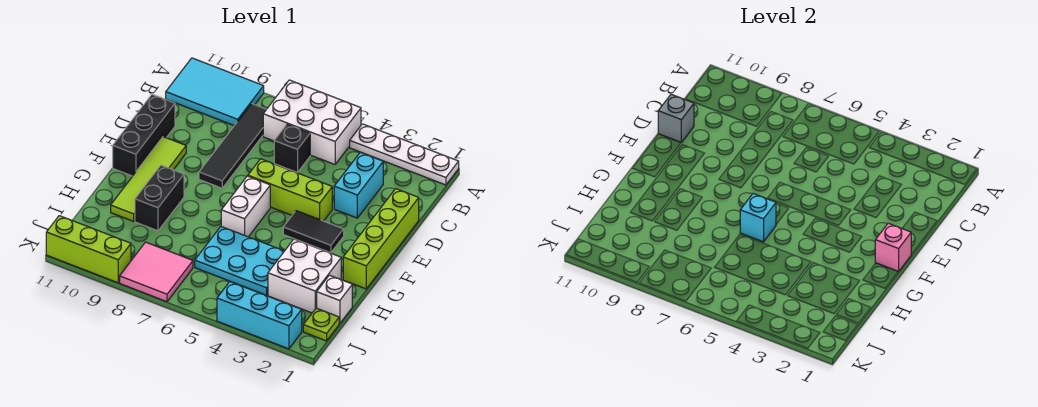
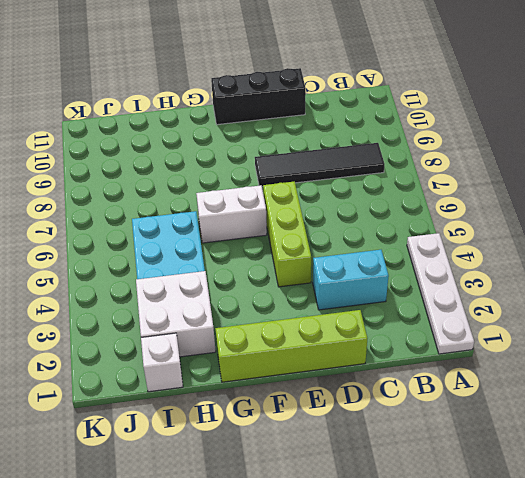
none -> white 2x3 brick [263,80,361,164]
none -> cyan 2x3 tile [166,58,264,126]
none -> black 1x1 brick [274,124,310,173]

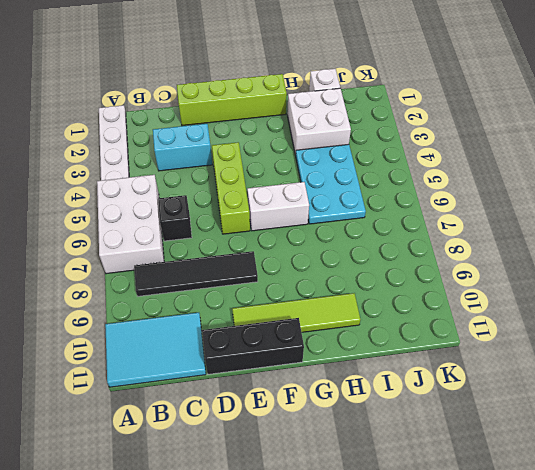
cyan 2x3 tile [105,313,206,387] -> cyan 2x3 tile turned to [166,58,264,126]
none -> black 1x2 tile [283,211,344,253]
none -> black 1x2 brick [135,165,184,231]
none -> lime 1x1 plate [303,308,339,341]

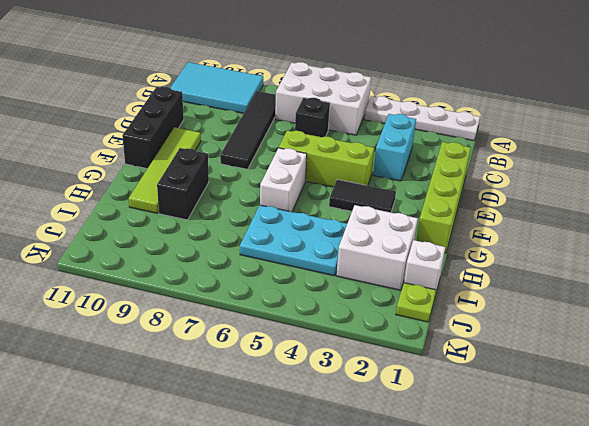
none -> pink 2x2 tile [120,242,193,302]
none -> cyan 1x3 brick [217,282,302,349]
none -> lime 1x3 brick [46,216,131,283]

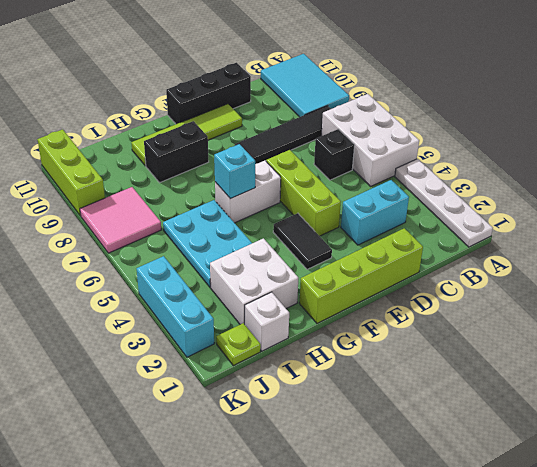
none -> grey 1x1 brick [658,94,694,142]
none -> pink 1x1 brick [875,223,911,272]

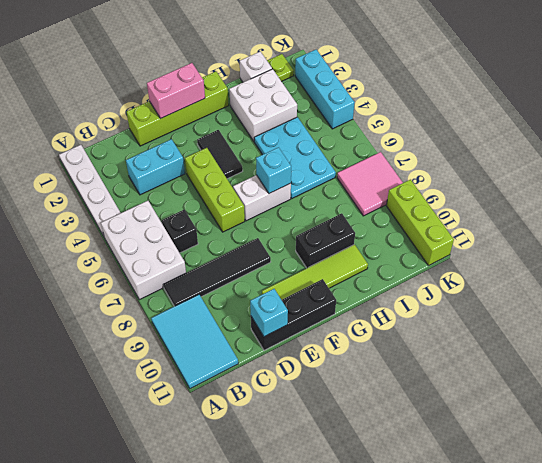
cyan 1x1 brick [250,289,288,337] -> grey 1x1 brick [658,94,694,142]
pink 1x2 brick [147,63,205,119] -> pink 1x1 brick [875,223,911,272]

